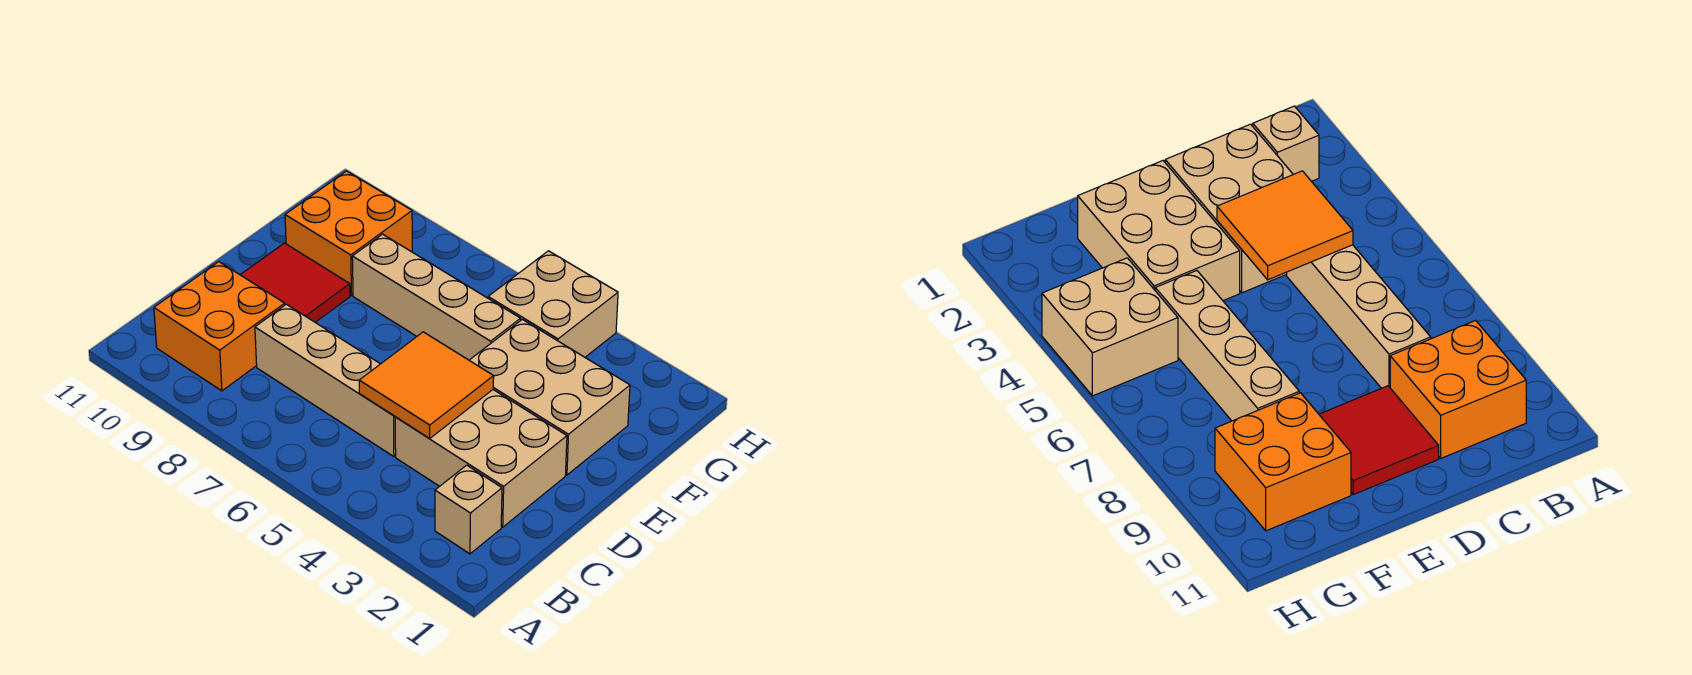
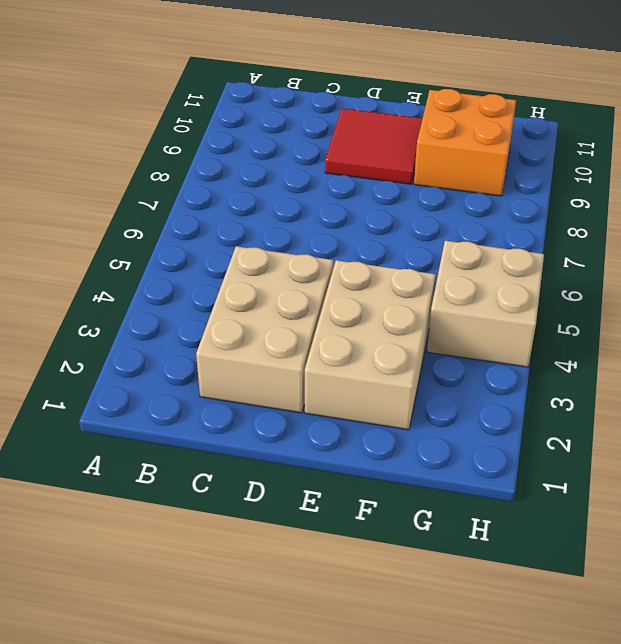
none -> tan 1x1 brick [435,465,502,554]
none -> orange 2x2 brick [154,262,285,391]

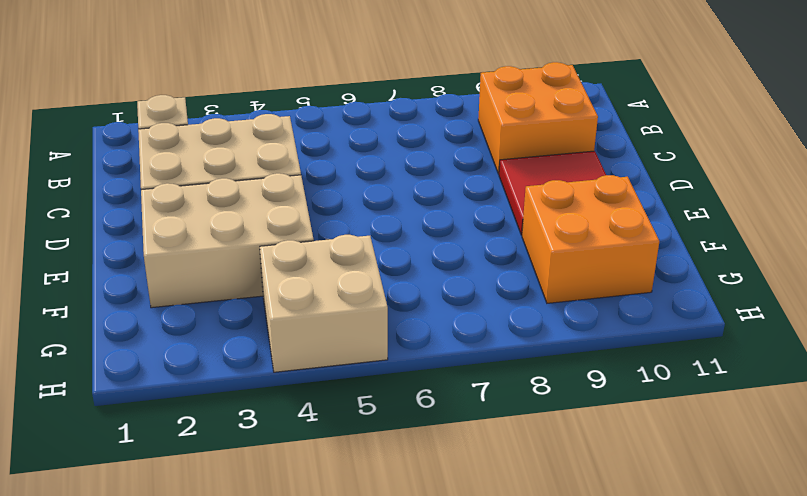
none -> tan 1x4 brick [255,304,396,457]
none -> tan 1x4 brick [352,234,521,360]

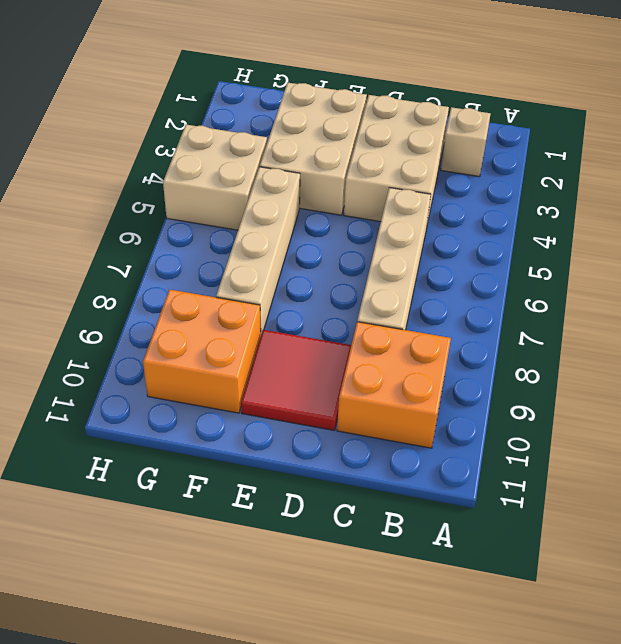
none -> orange 2x2 tile [359,332,494,439]

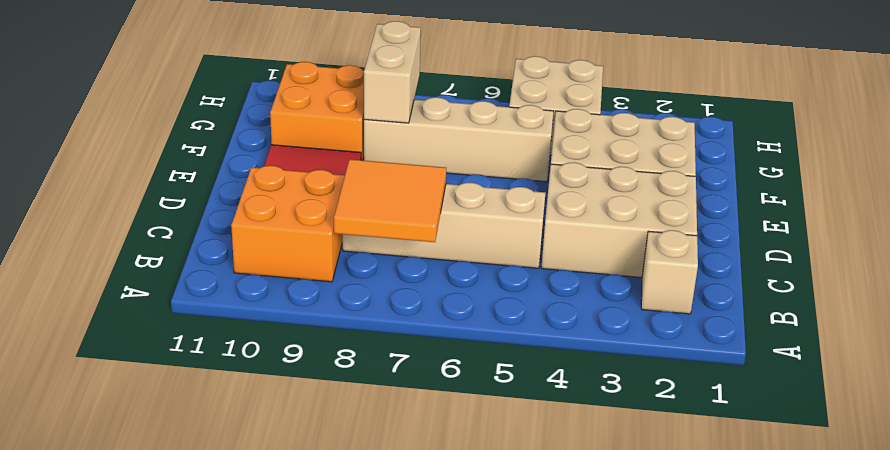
orange 2x2 tile [334,159,446,242] -> orange 2x2 tile moved to [359,332,494,439]
tan 1x2 brick [364,21,421,123] -> none

